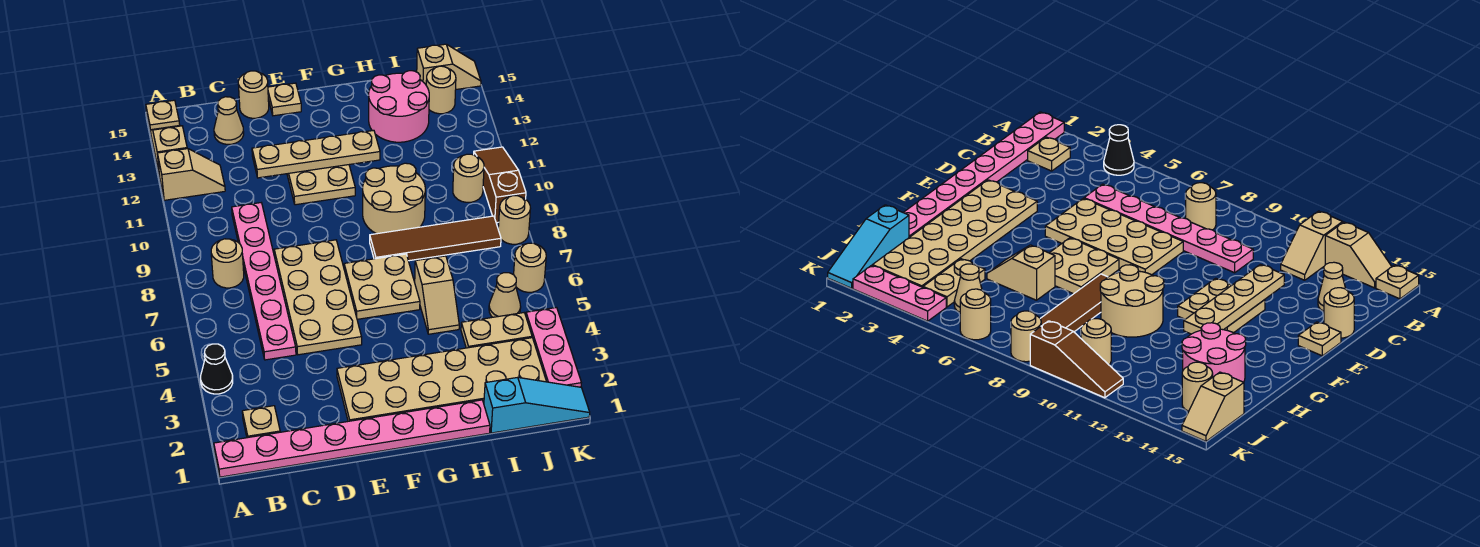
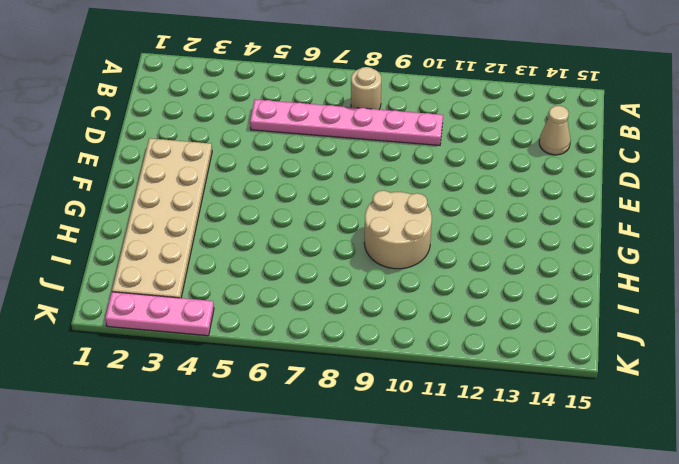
none -> pink 1x8 plate [214,400,490,477]
none -> black 1x1 cone [201,344,233,394]
none -> tan 1x2 slope [157,149,225,200]
none -> tan 1x2 slope [151,126,187,176]

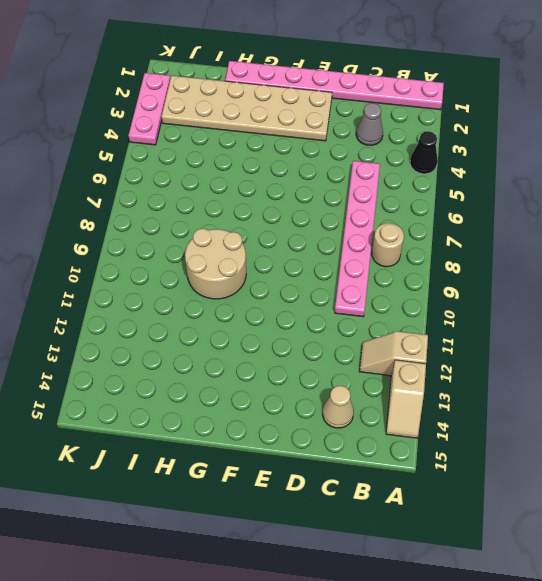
grey 1x1 cone [356,103,383,145] -> none
none -> tan 1x1 plate [146,100,180,132]
none -> tan 1x1 plate [242,406,280,438]
none -> tan 2x4 plate [274,240,362,355]
none -> tan 1x1 round brick [238,71,269,118]

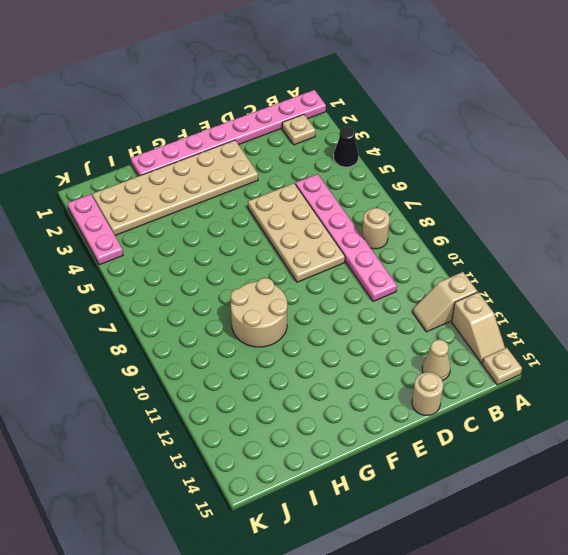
none -> tan 2x2 plate [287,165,355,205]
none -> tan 1x1 plate [268,83,301,116]
none -> tan 2x2 plate [344,254,420,319]
none -> brown 1x4 tile [370,216,501,261]

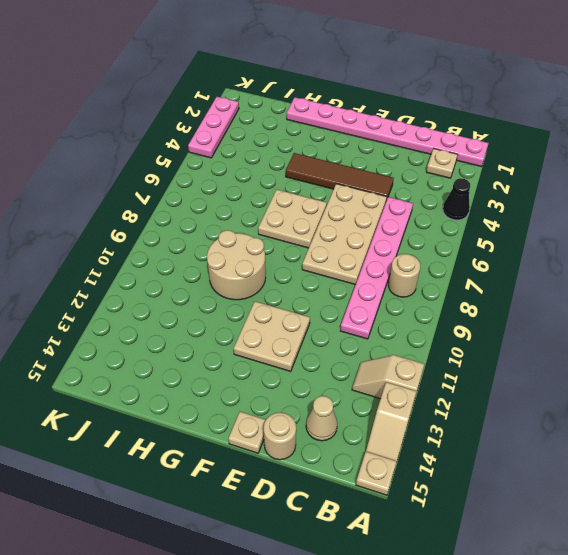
brown 1x4 tile [286,153,394,201] -> brown 1x4 tile moved to [370,216,501,261]
none -> tan 2x6 plate [337,338,546,421]
none -> tan 1x2 slope [415,256,459,334]
none -> pink 2x2 round brick [369,71,429,142]
none -> cyan 1x3 slope [484,377,590,433]

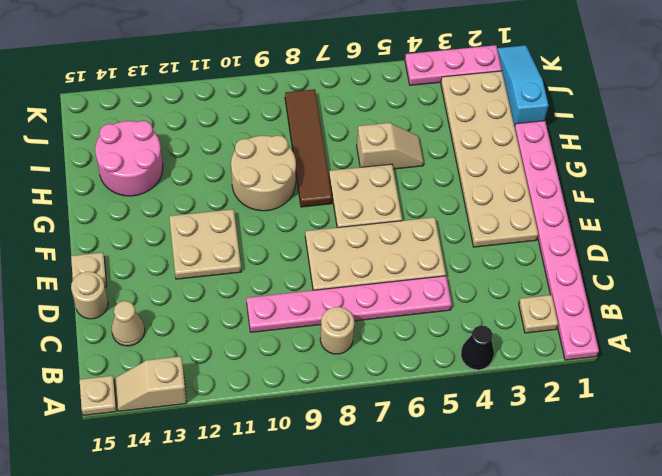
none -> tan 1x2 slope [157,149,225,200]
none -> tan 1x2 plate [461,313,532,348]
none -> tan 1x1 cone [489,273,521,317]
none -> tan 1x1 round brick [453,154,484,202]

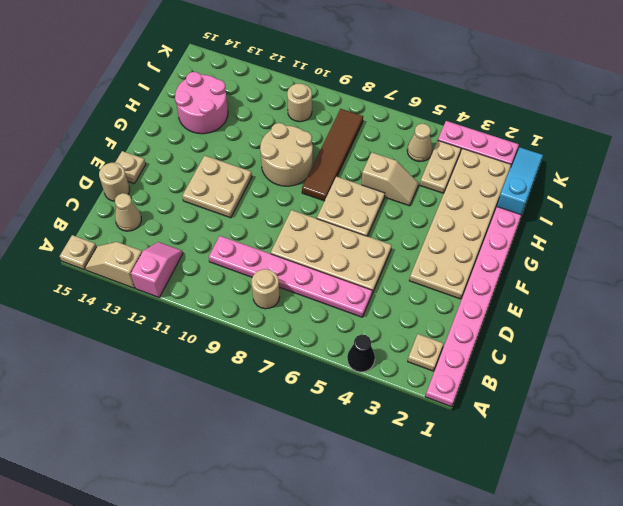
pink 1x2 slope [131,242,183,297] -> tan 1x2 slope [157,149,225,200]
none -> tan 1x1 round brick [426,66,456,114]
none -> tan 1x2 slope [417,44,481,89]
none -> tan 1x1 round brick [514,243,546,292]
none -> tan 1x1 round brick [498,196,531,244]

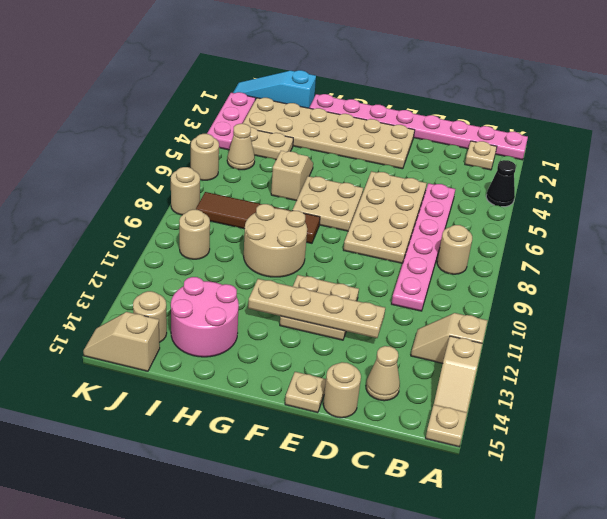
none -> brown 1x3 slope [474,147,526,223]

